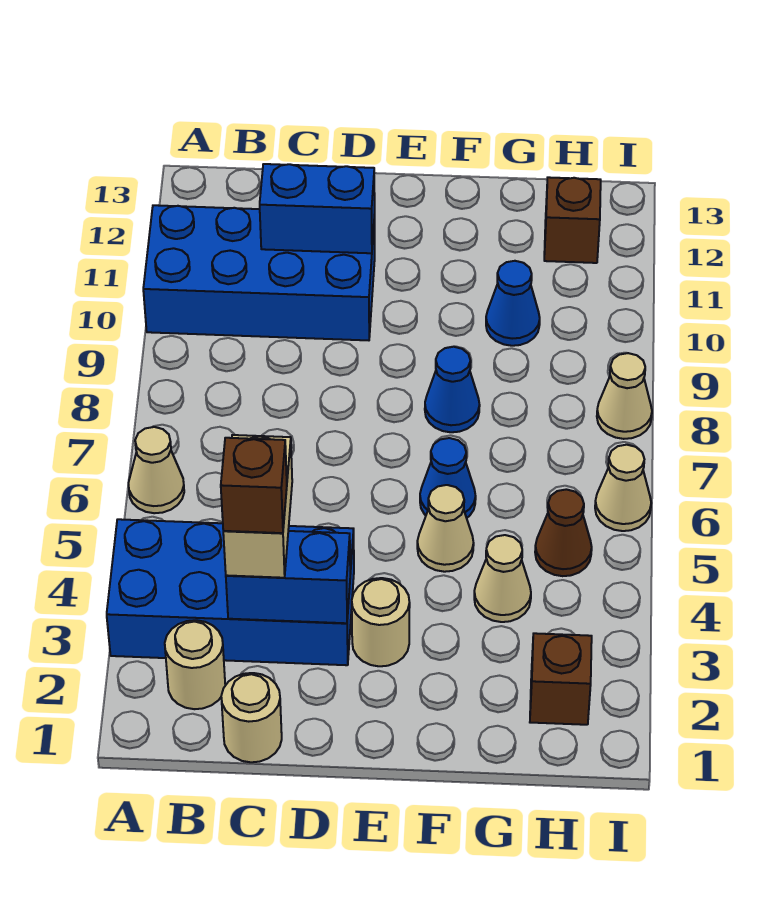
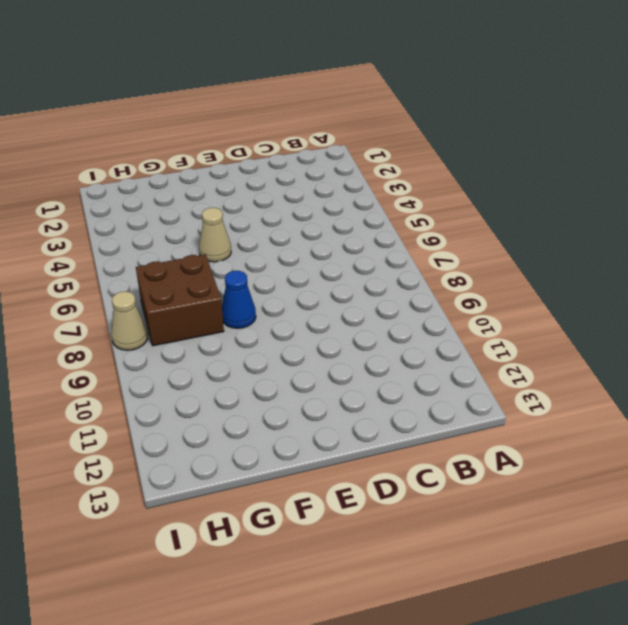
brown 2x2 brick [136,254,224,346] -> none
none -> blue 2x4 brick [107,519,354,665]
none -> tan 1x1 cone [128,427,184,513]
none -> blue 2x4 brick [143,205,375,340]

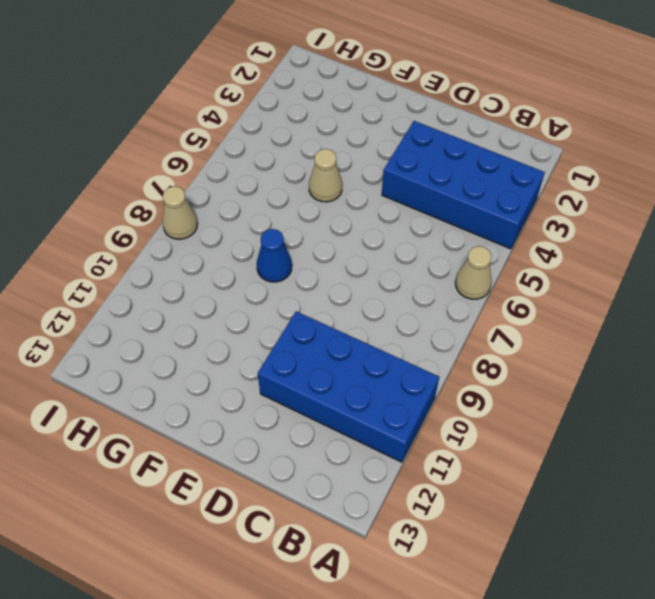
none -> tan 1x1 round brick [165,620,225,709]
none -> tan 1x1 round brick [221,673,282,762]
none -> tan 1x1 round brick [352,578,410,666]

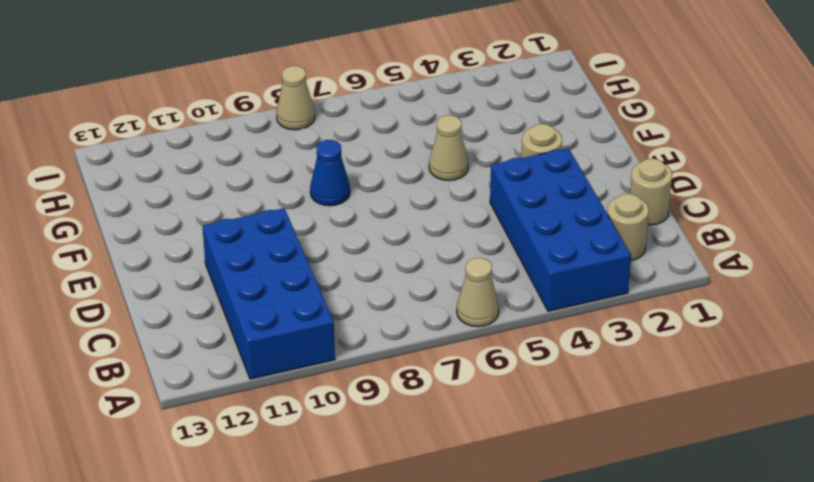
none -> blue 1x1 cone [420,438,476,518]
none -> tan 1x1 cone [474,535,531,622]
none -> blue 1x1 cone [486,261,540,346]

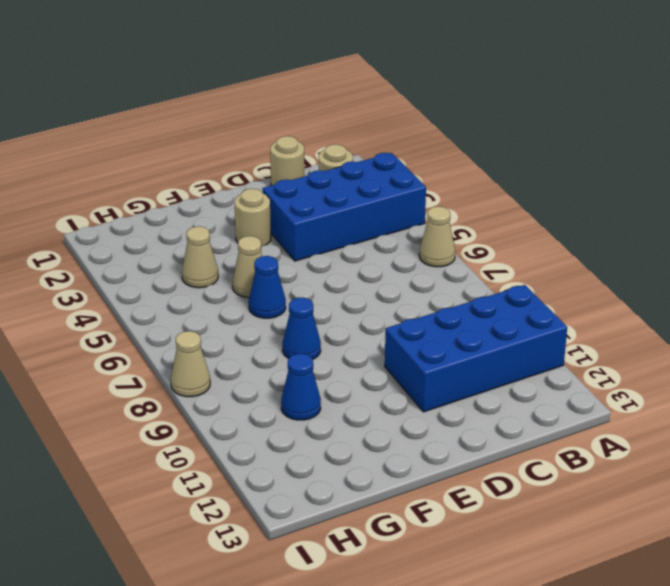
none -> brown 1x1 brick [530,633,592,725]
none -> brown 1x1 cone [535,489,592,576]
none -> brown 1x1 brick [544,177,601,263]

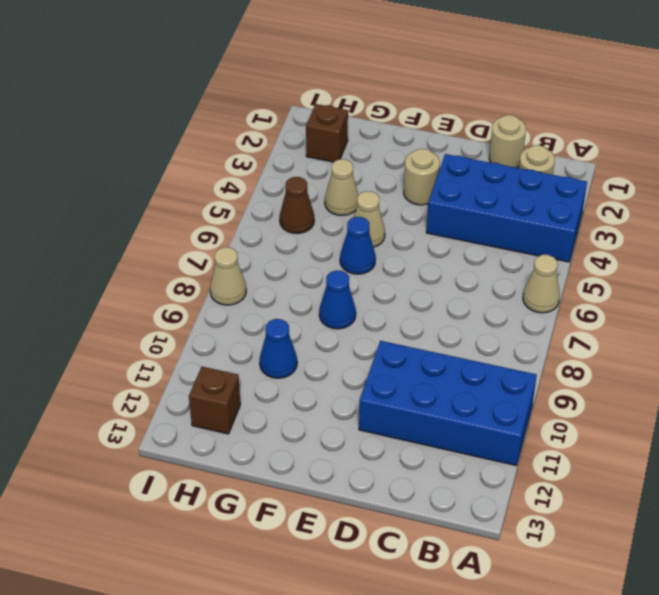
none -> tan 1x1 cone [595,445,651,531]
none -> blue 1x2 brick [226,531,350,623]
none -> blue 1x2 brick [260,164,375,253]

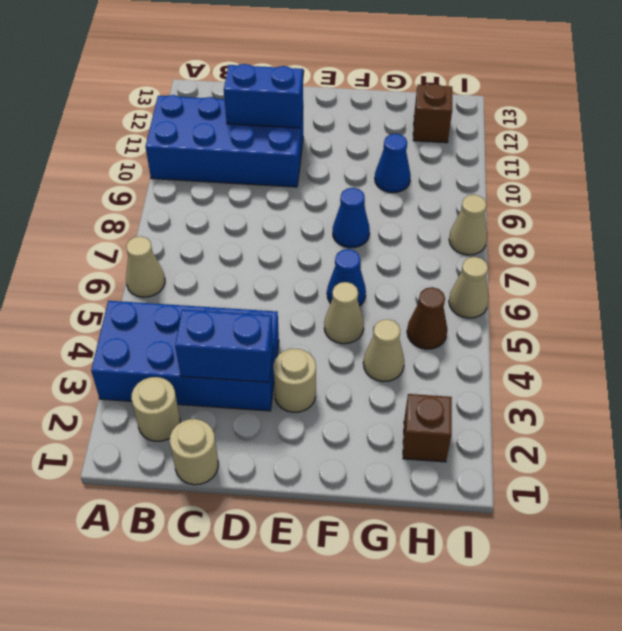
none -> tan 1x2 brick [223,435,292,578]
none -> brown 1x1 brick [221,438,287,533]

